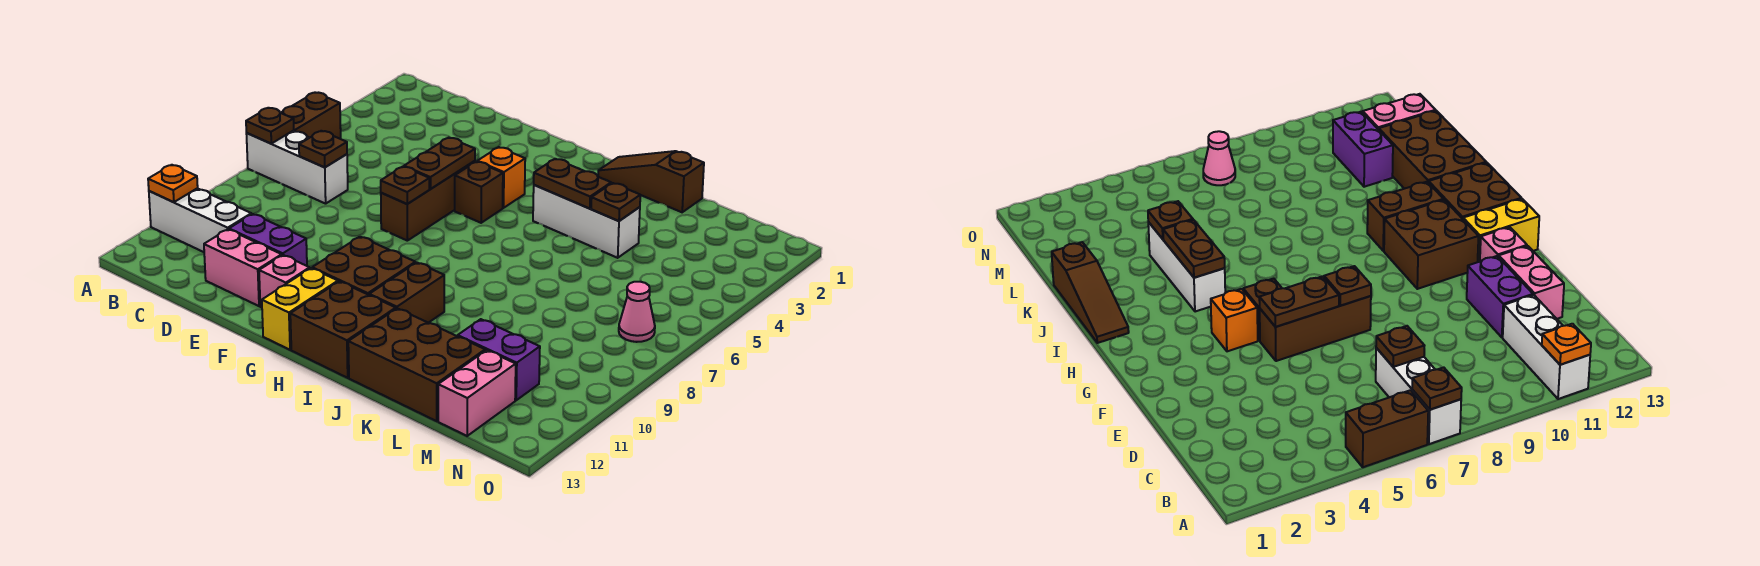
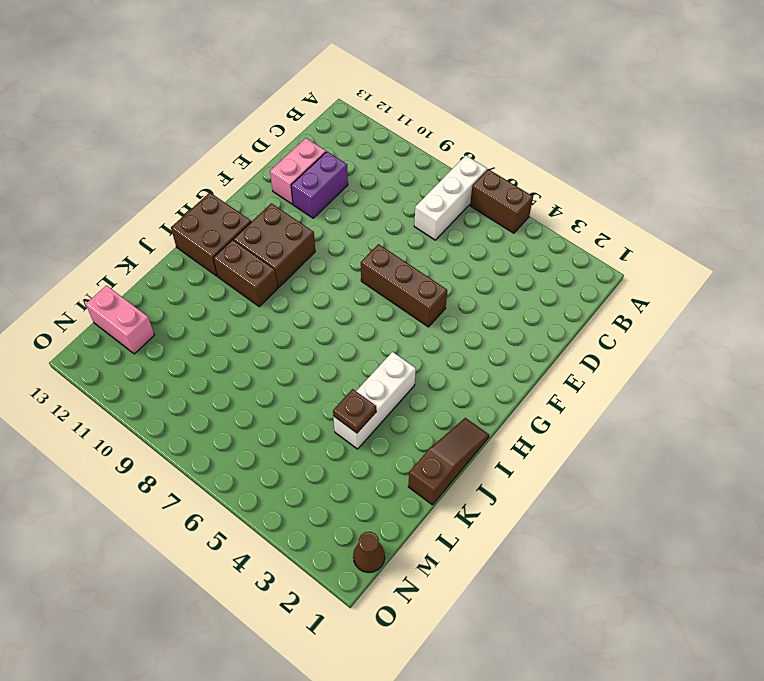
brown 1x1 cone [353,532,385,573] -> none
none -> white 1x3 brick [149,188,251,252]
none -> pink 1x1 brick [259,255,310,308]
none -> orange 1x1 brick [477,147,525,208]

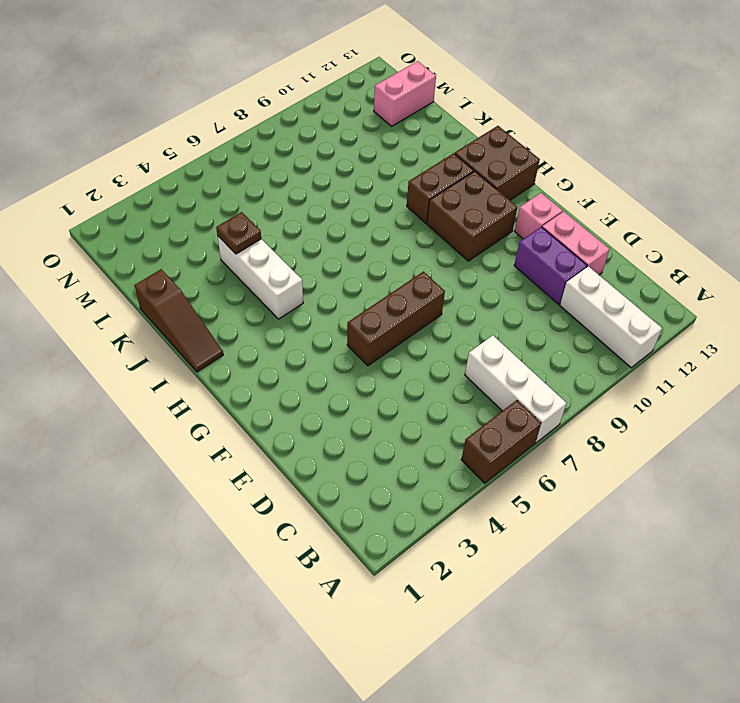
none -> orange 1x1 brick [477,147,525,208]
none -> brown 1x1 brick [455,162,503,223]
none -> yellow 1x2 brick [262,268,338,350]

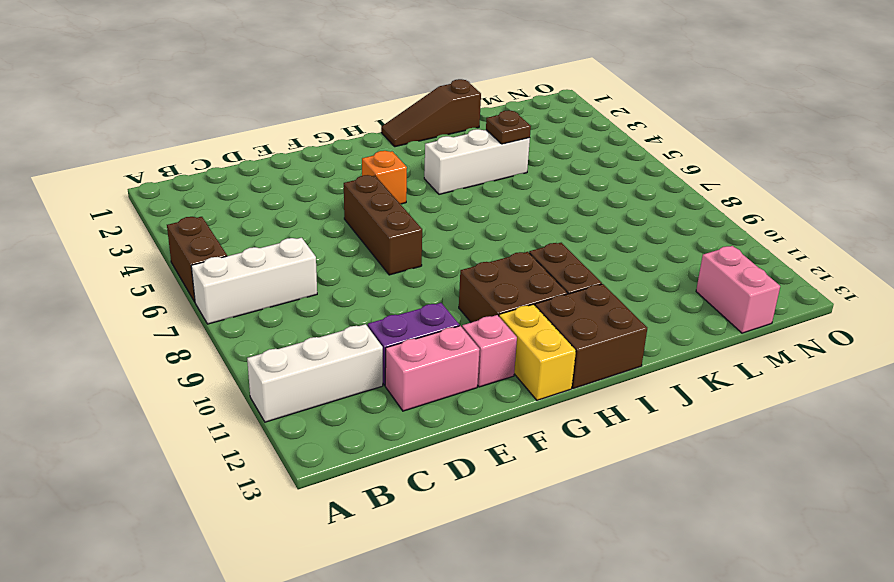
none -> brown 1x1 brick [455,162,503,223]
none -> brown 2x3 brick [348,308,485,421]
none -> purple 1x2 brick [458,319,540,400]

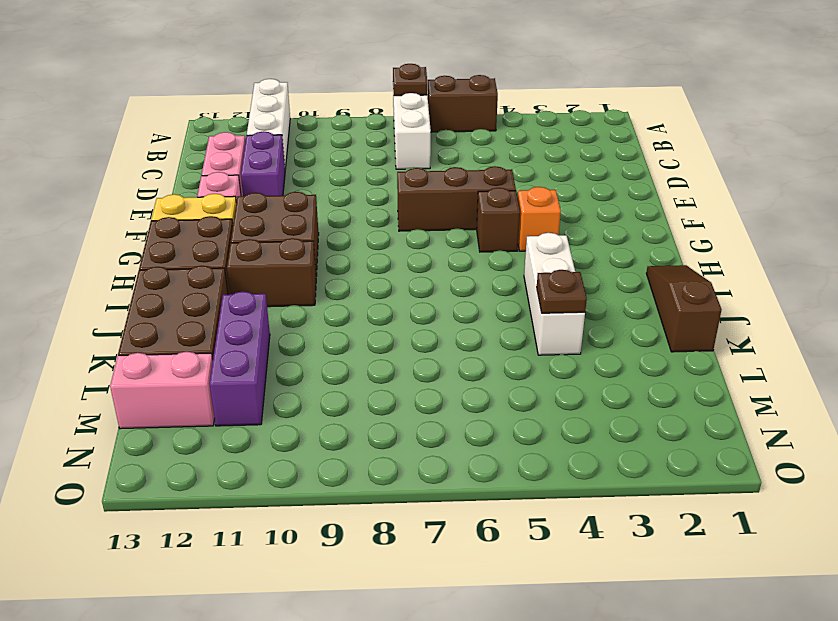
purple 1x3 brick [210,291,270,426] -> purple 1x2 brick [458,319,540,400]
none -> pink 1x1 cone [619,282,655,342]
none -> orange 1x1 plate [148,165,198,202]
none -> brown 1x1 plate [299,131,347,167]

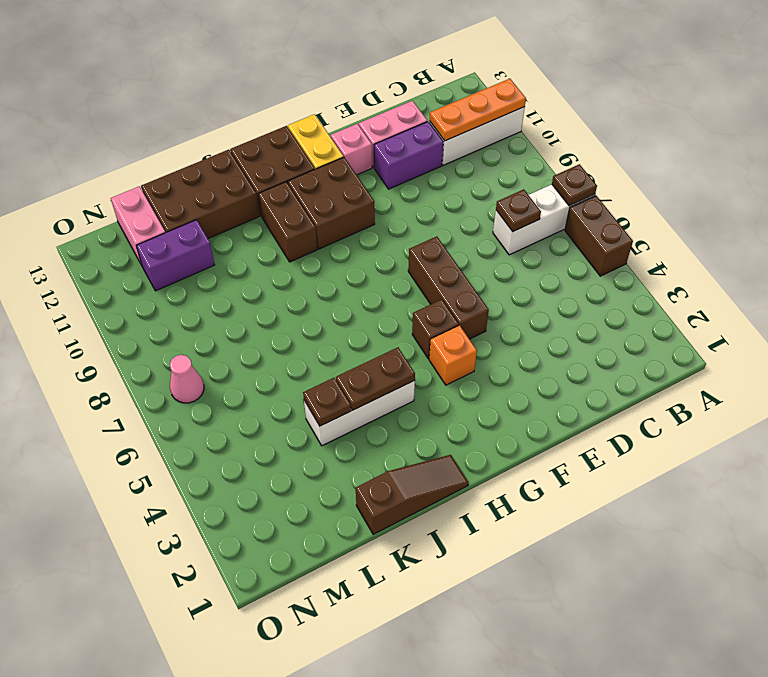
orange 1x3 plate [430,79,526,141] -> orange 1x1 plate [148,165,198,202]
none -> brown 1x2 plate [404,138,475,189]
none -> brown 1x1 plate [381,167,429,204]

